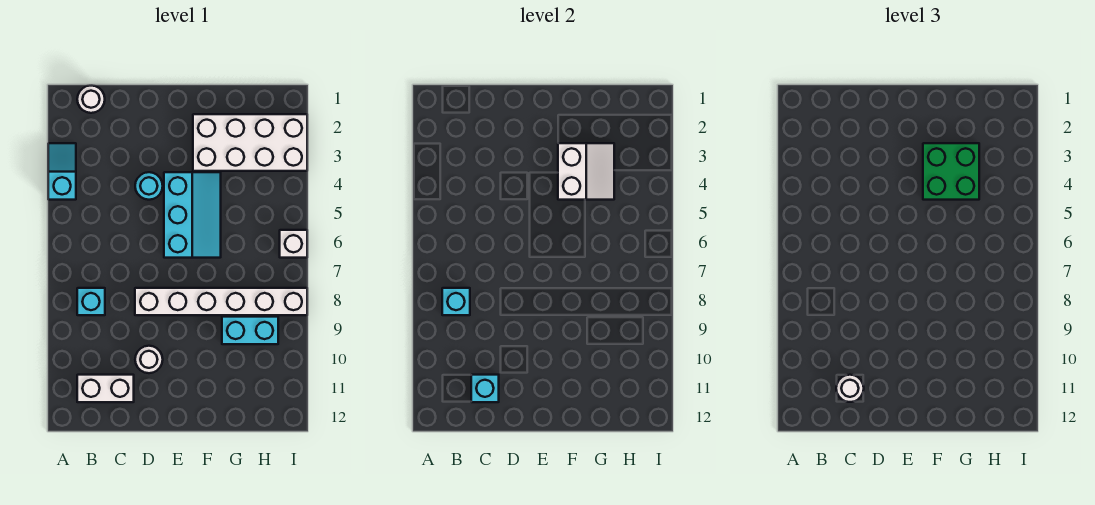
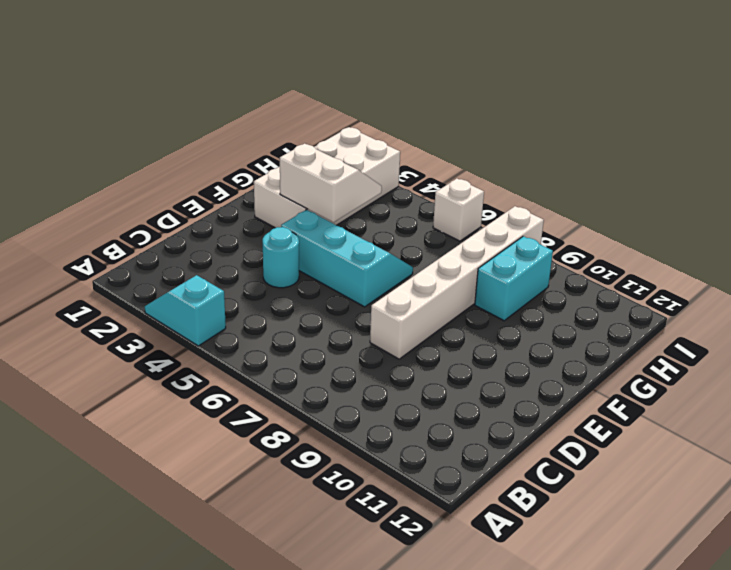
none -> white 1x1 round brick [77,86,105,113]
none -> cyan 1x1 brick [77,288,105,315]
none -> white 1x2 brick [77,375,134,402]

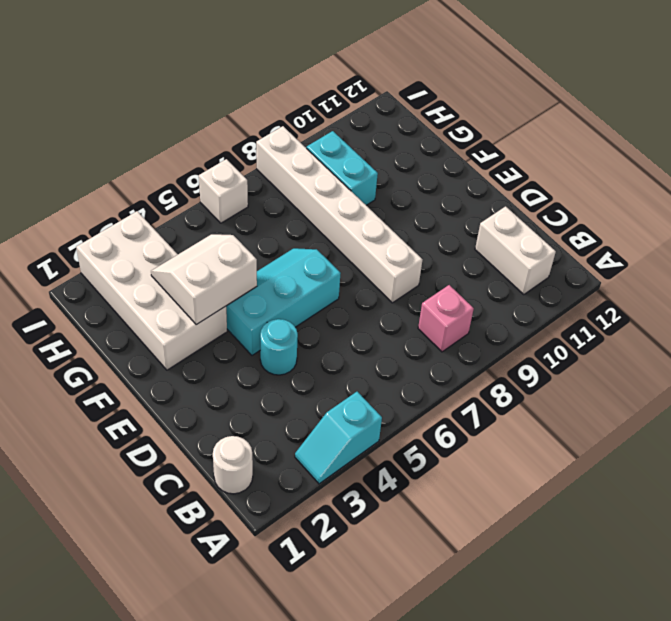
pink 1x1 brick [418,285,474,352] -> cyan 1x1 brick [77,288,105,315]
none -> white 1x1 round brick [135,346,163,373]
none -> cyan 1x1 brick [442,288,470,315]
none -> cyan 1x1 brick [471,375,499,402]

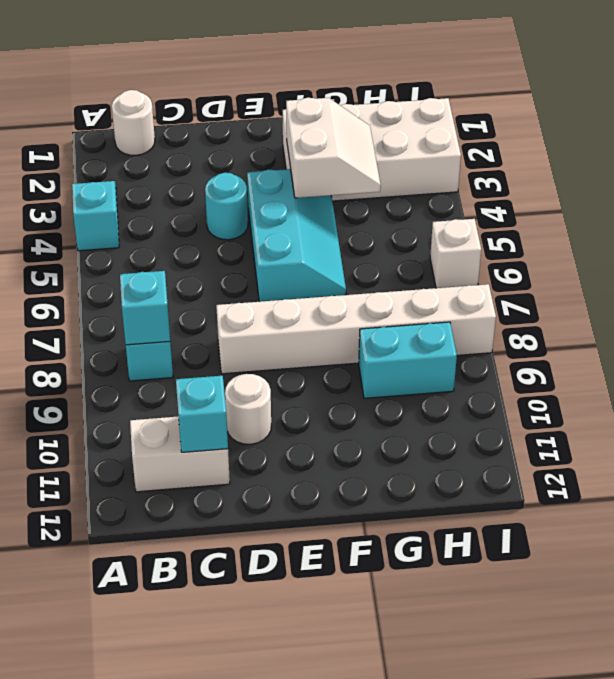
none -> white 1x1 round brick [836,375,864,402]
none -> green 2x2 brick [923,143,979,200]

